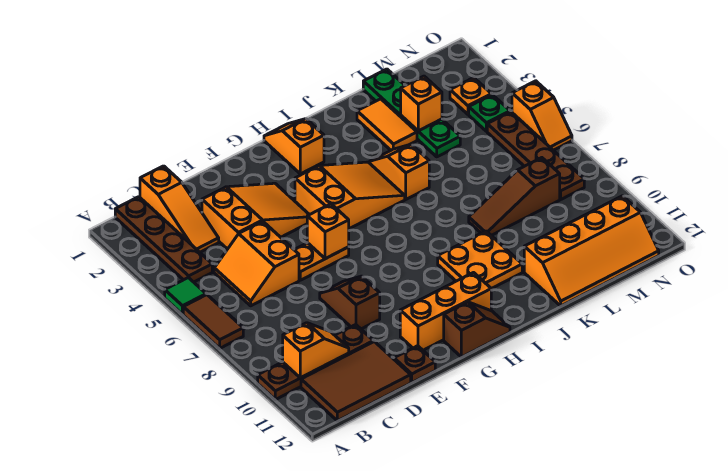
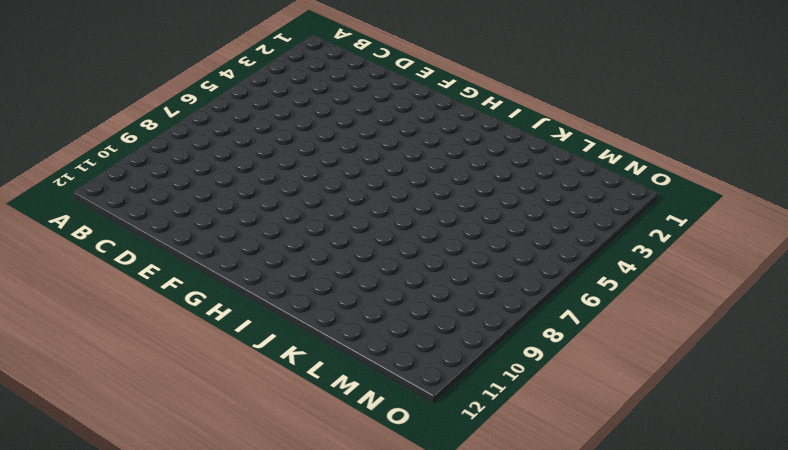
none -> green 1x1 tile [165,278,206,314]
none -> brown 1x2 tile [183,295,243,348]
none -> brown 1x4 plate [258,325,373,400]

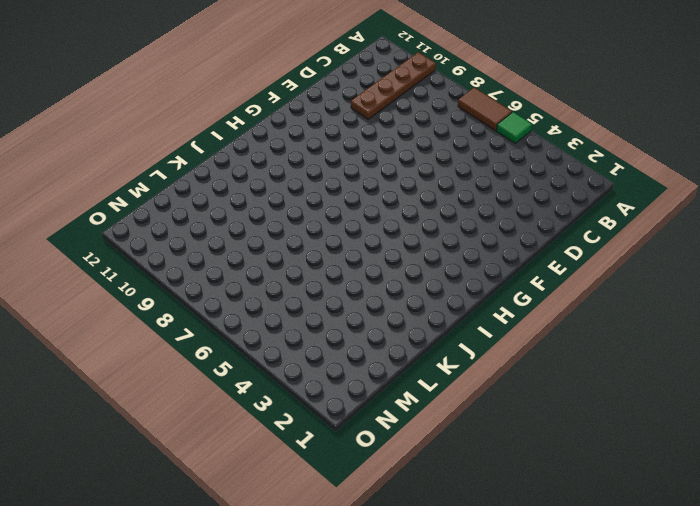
none -> brown 1x4 plate [115,197,212,282]
none -> brown 2x3 tile [301,342,411,421]
none -> orange 1x3 slope [140,166,219,252]

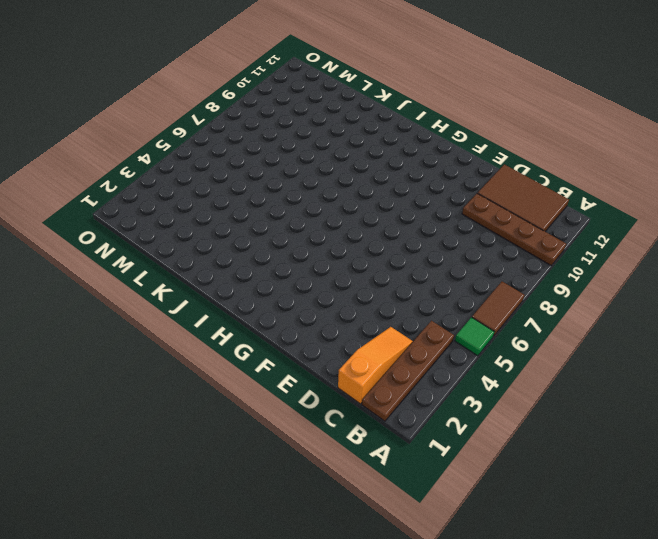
none -> orange 2x2 slope [214,221,299,306]
none -> orange 2x3 slope [202,183,309,249]
none -> orange 1x2 plate [294,243,349,280]

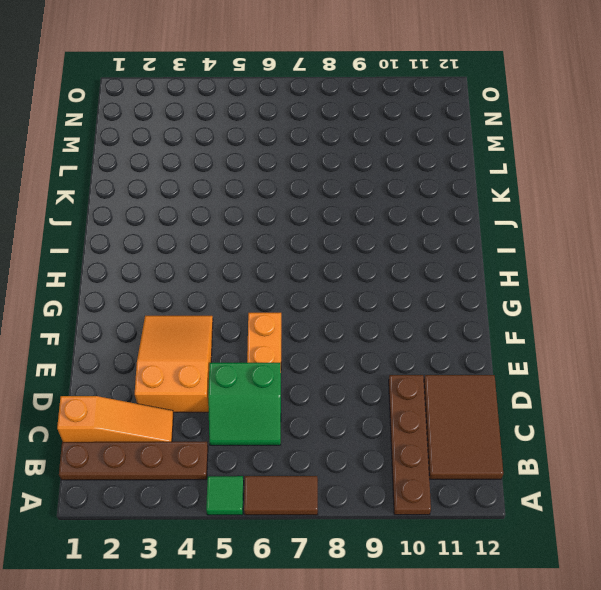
green 2x2 slope [208,362,281,445] -> orange 2x2 slope [214,221,299,306]
none -> brown 1x2 slope [320,276,380,329]
none -> brown 1x1 plate [394,346,435,382]
none -> orange 1x3 brick [400,273,491,350]

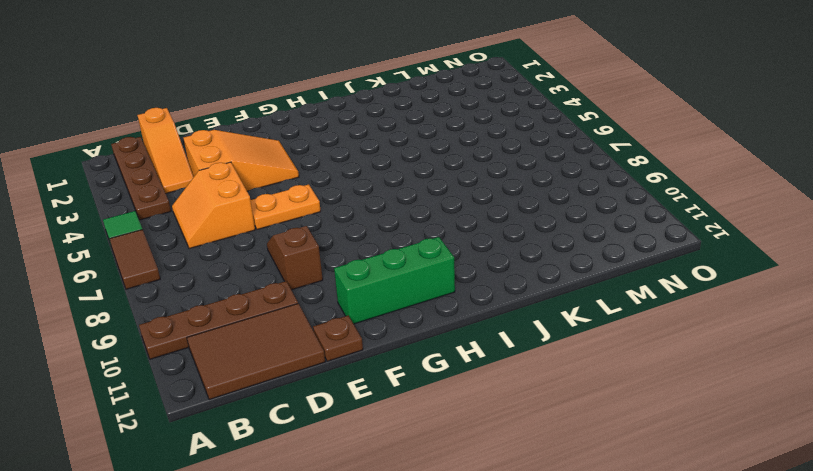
green 1x3 brick [334,237,455,324] -> orange 1x3 brick [400,273,491,350]
none -> orange 2x3 slope [295,162,405,229]
none -> brown 1x2 slope [444,302,510,357]
none -> orange 1x2 slope [264,119,324,174]

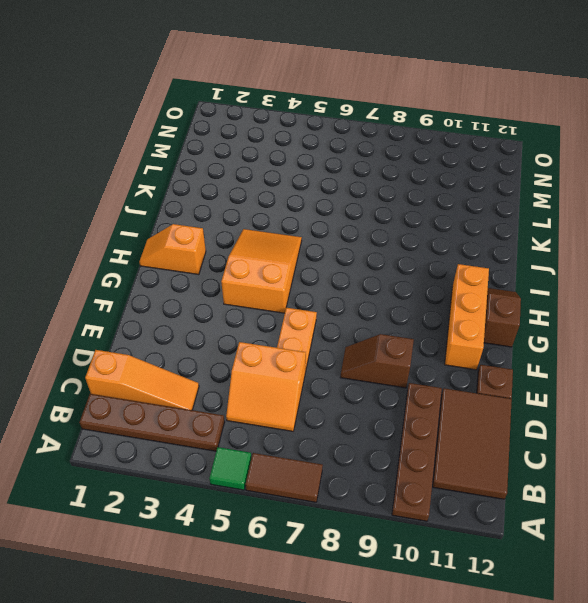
none -> orange 2x3 slope [202,183,309,249]
none -> orange 2x2 plate [438,231,522,289]
none -> orange 1x2 slope [370,144,429,199]

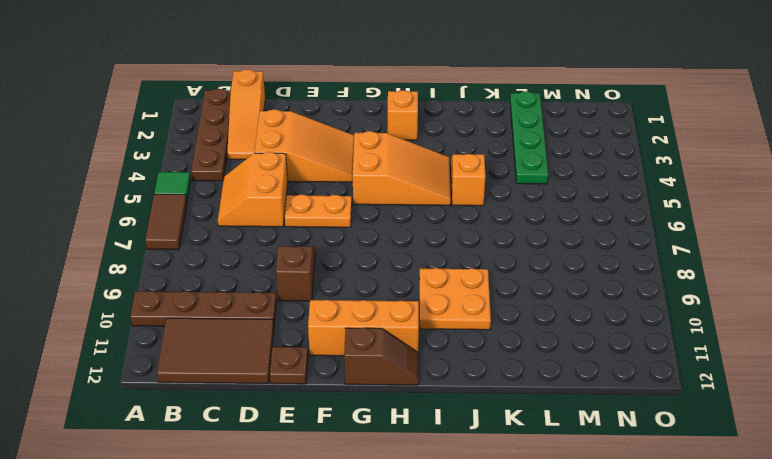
none -> orange 1x2 tile [357,99,417,150]
none -> brown 1x3 slope [469,158,560,235]
none -> orange 2x4 slope [524,196,659,306]

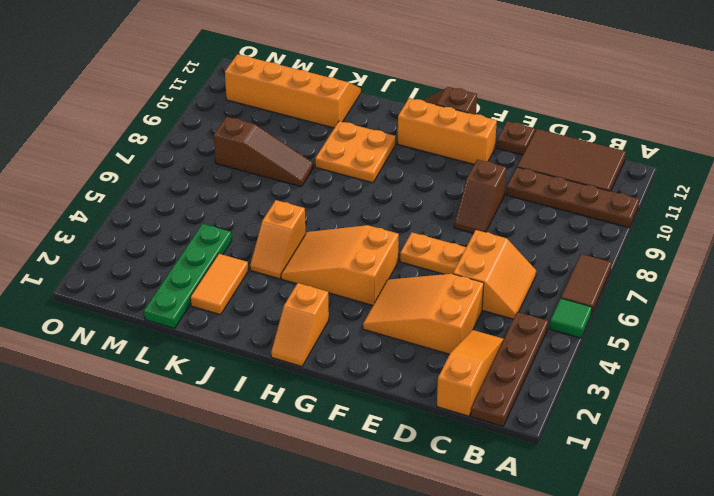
none -> orange 1x1 plate [450,78,491,114]
none -> green 1x1 plate [469,95,510,131]
none -> brown 1x4 plate [487,112,584,199]

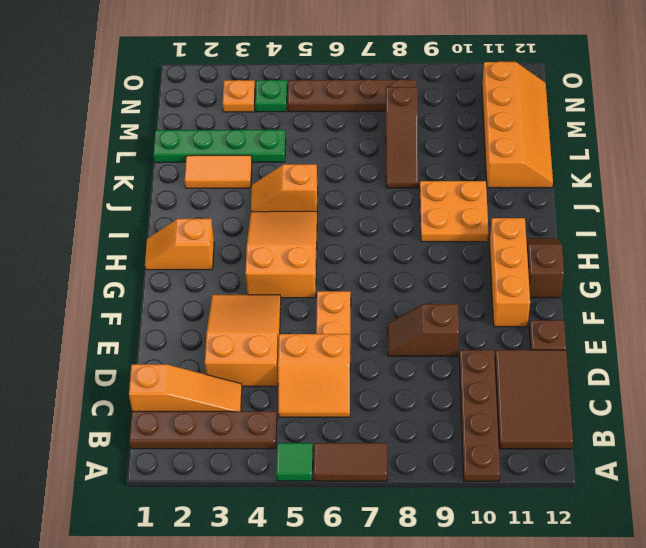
none -> orange 1x2 slope [512,81,572,150]
none -> orange 1x2 slope [283,323,349,378]
none -> orange 1x1 brick [307,204,349,259]

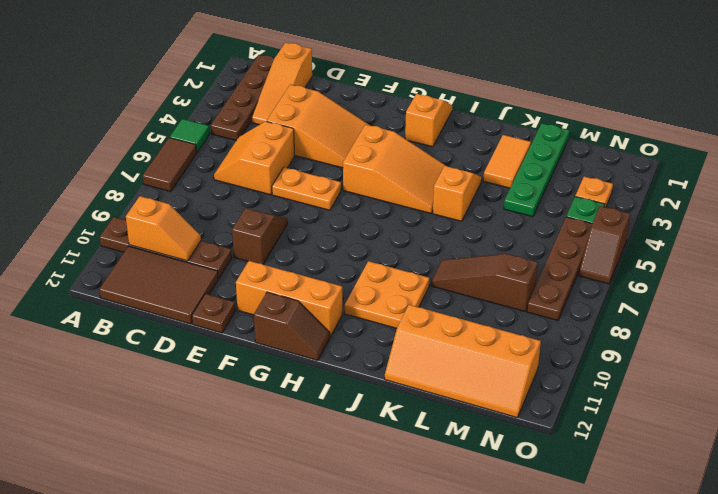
brown 1x2 slope [579,206,630,284] -> orange 1x2 slope [512,81,572,150]
none -> orange 1x1 brick [307,204,349,259]
none -> orange 1x1 brick [401,76,442,131]

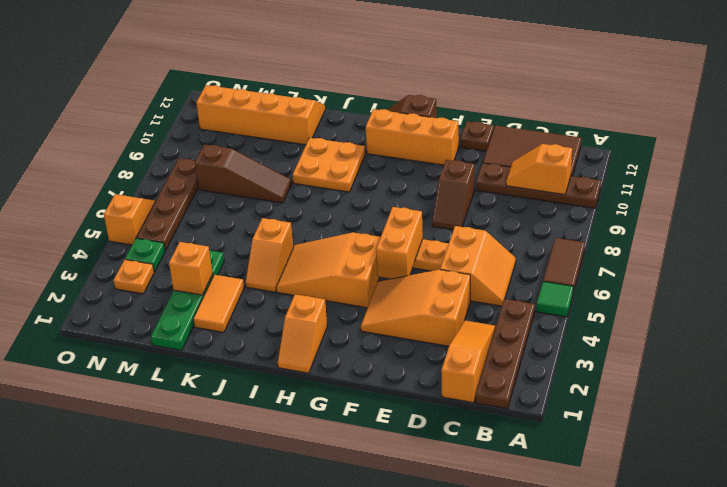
orange 1x2 brick [376,207,423,279] -> orange 1x1 brick [307,204,349,259]

